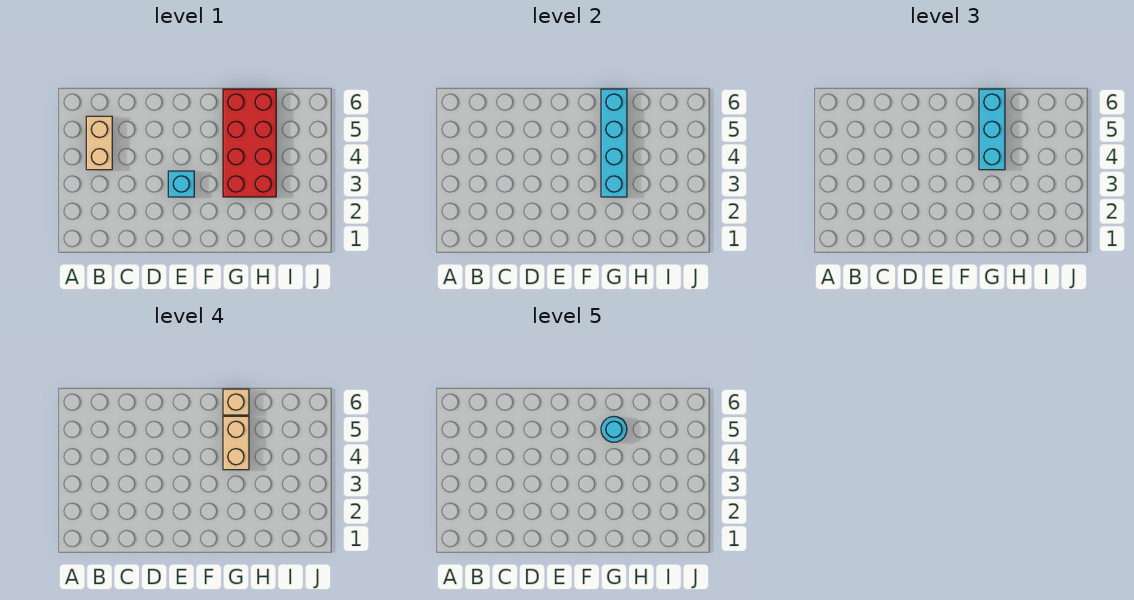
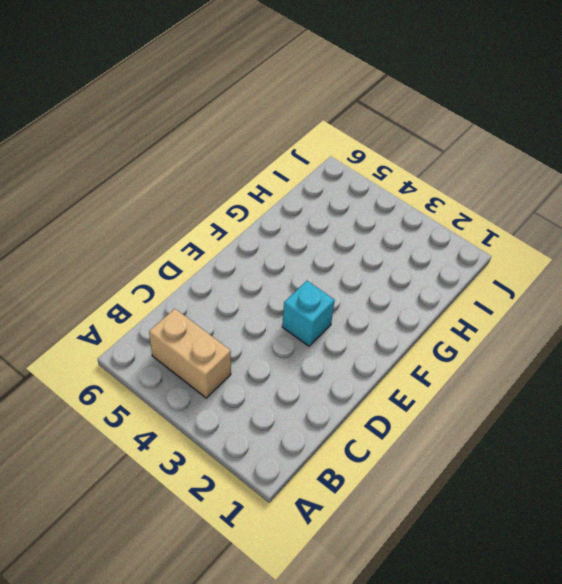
none -> red 2x4 brick [223,89,276,197]
none -> cyan 1x4 brick [601,89,627,197]

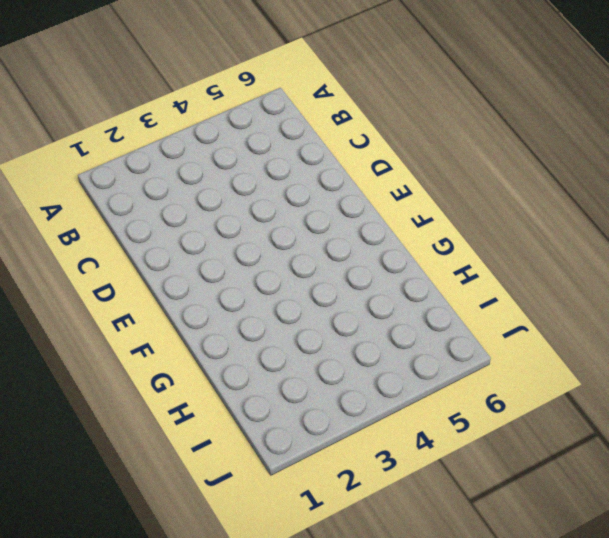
none -> tan 1x2 brick [86,116,112,170]
none -> cyan 1x1 brick [168,171,194,197]

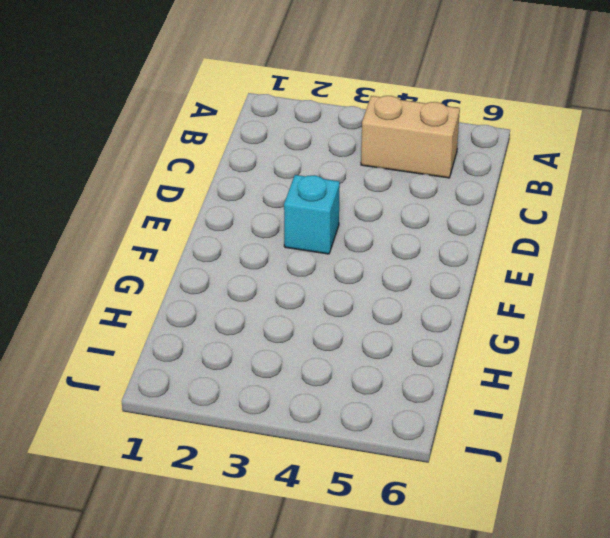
none -> red 2x4 brick [223,89,276,197]
none -> cyan 1x4 brick [601,89,627,197]

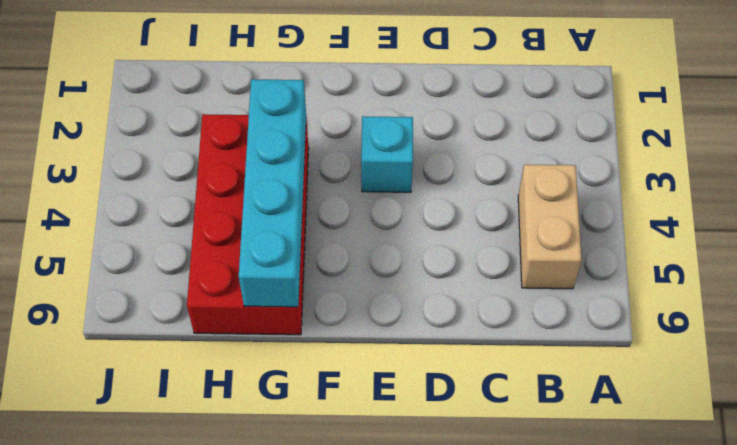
none -> cyan 1x3 brick [979,89,1005,170]
none -> tan 1x2 brick [223,416,249,470]

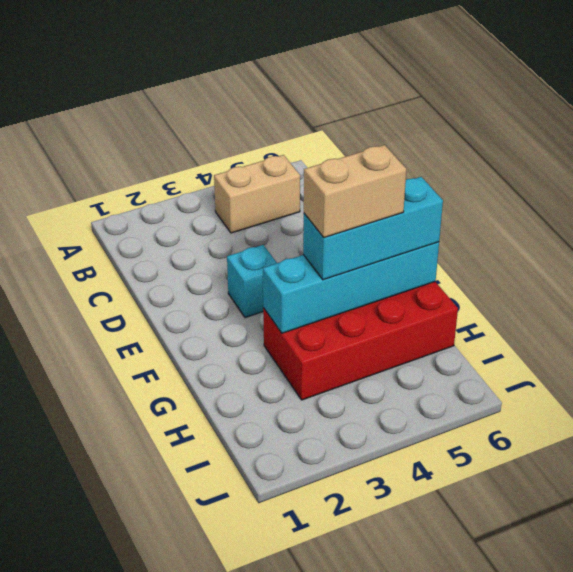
none -> tan 1x1 brick [223,389,249,415]
none -> cyan 1x1 round brick [601,416,627,442]

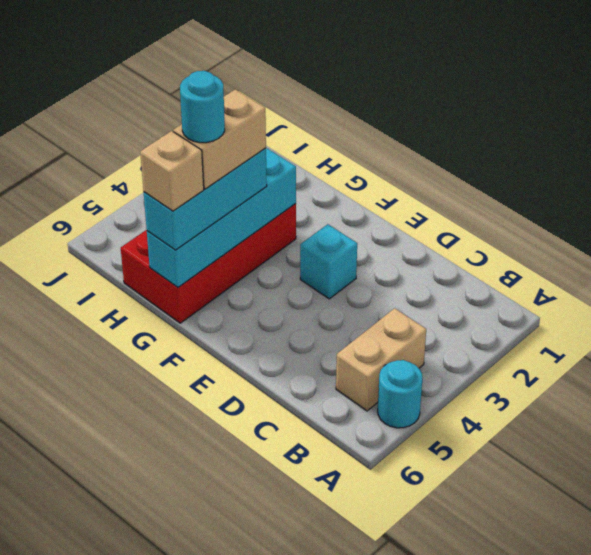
cyan 1x1 round brick [378,360,422,428] -> none

